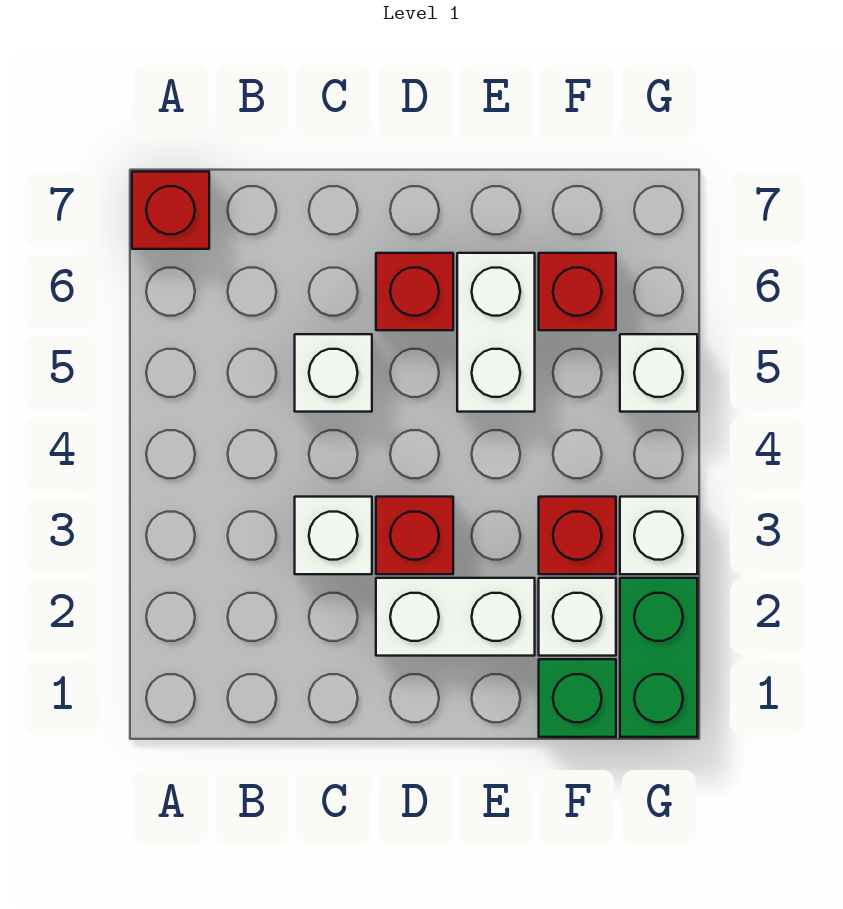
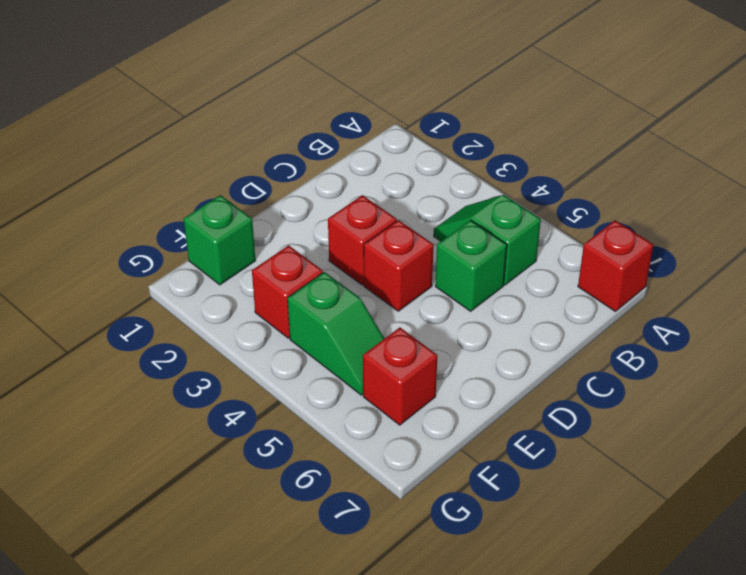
green 1x2 slope [434,195,541,285] -> none
green 1x1 brick [435,220,507,311] -> white 1x1 brick [295,334,372,412]
red 1x1 brick [364,220,434,311] -> red 1x1 brick moved to [376,253,453,330]
green 1x2 slope [288,272,384,395] -> none
none -> white 1x1 brick [295,497,372,574]
none -> white 1x2 brick [376,578,535,656]
none -> white 1x2 brick [457,253,535,412]

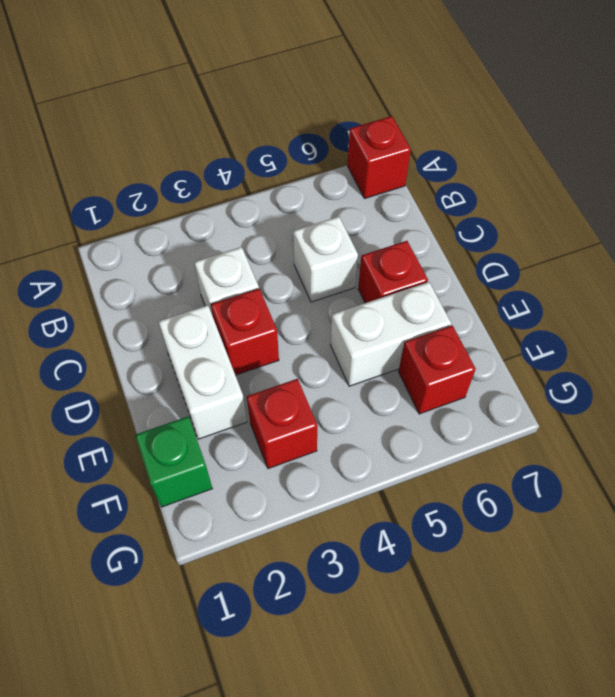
none -> white 1x1 brick [539,578,616,656]
none -> green 1x2 brick [620,578,697,737]
none -> white 1x1 brick [620,497,697,574]

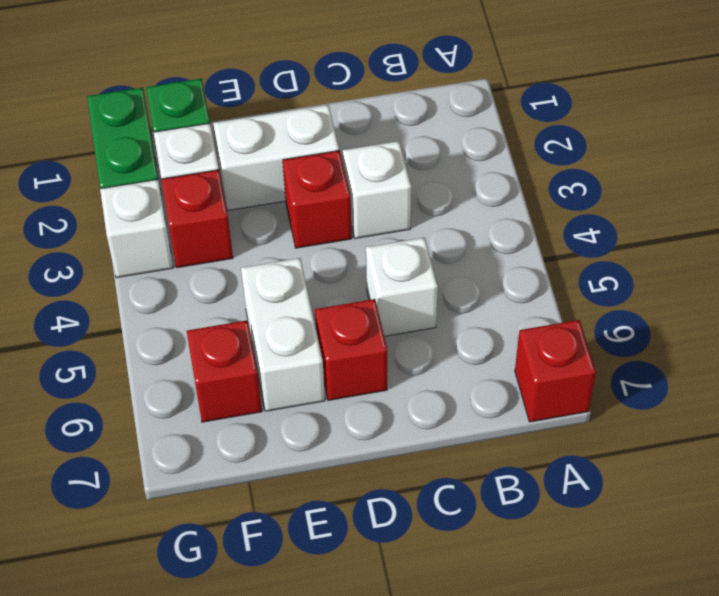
none -> white 1x1 brick [620,334,697,412]

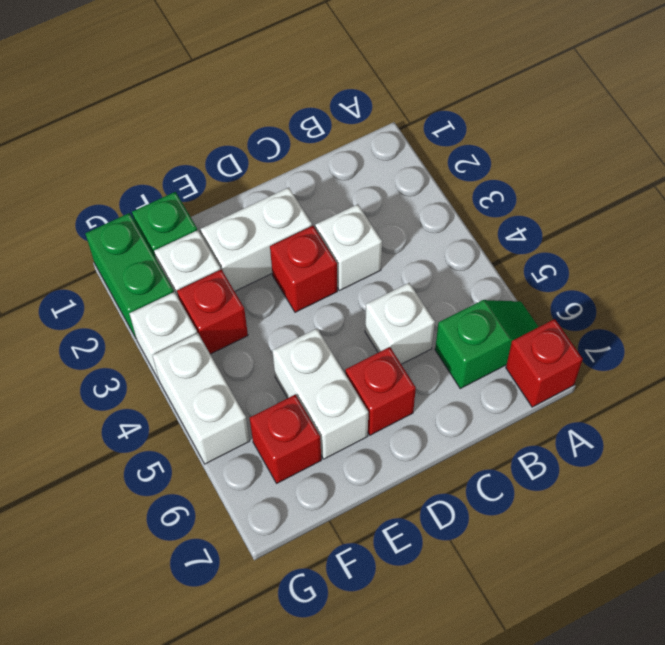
green 1x2 slope [435,300,538,389] -> none
white 1x2 brick [152,333,250,464] -> white 1x1 brick [620,334,697,412]

